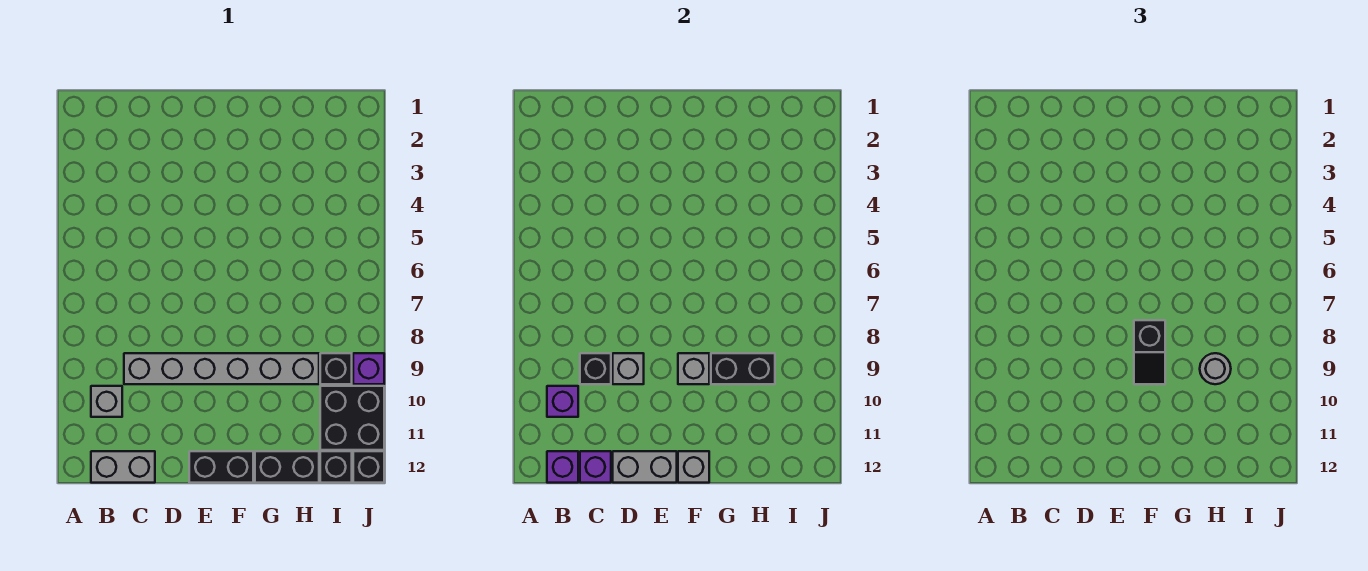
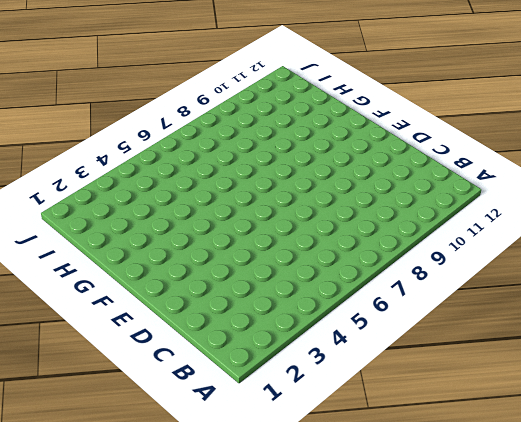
none -> grey 1x1 brick [91,386,122,417]
none -> grey 1x2 brick [91,451,155,483]
none -> grey 1x6 brick [124,353,319,384]

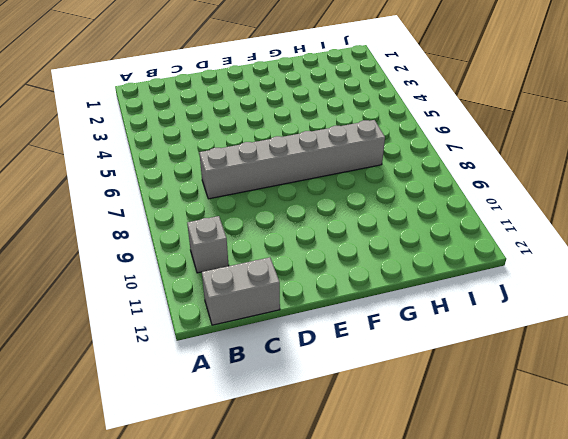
grey 1x6 brick [199,120,385,199] -> grey 1x6 brick moved to [124,353,319,384]
none -> black 1x2 brick [189,451,253,483]
none -> black 1x2 brick [255,451,319,483]
none -> black 1x1 brick [320,353,352,384]

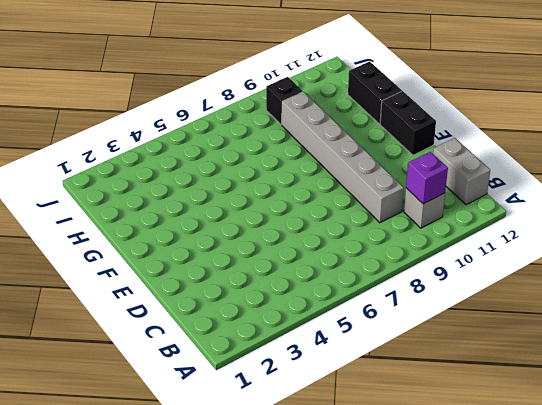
none -> black 2x2 brick [320,386,384,450]
none -> black 1x1 brick [320,451,352,483]
none -> purple 1x1 brick [353,353,384,384]

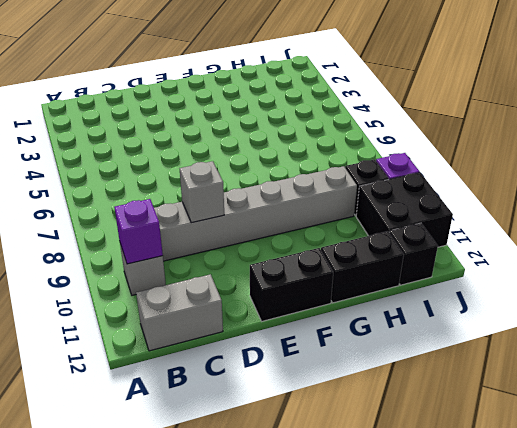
none -> black 1x1 brick [353,451,384,483]
none -> purple 1x1 brick [547,451,578,483]
none -> black 1x1 brick [580,353,611,384]

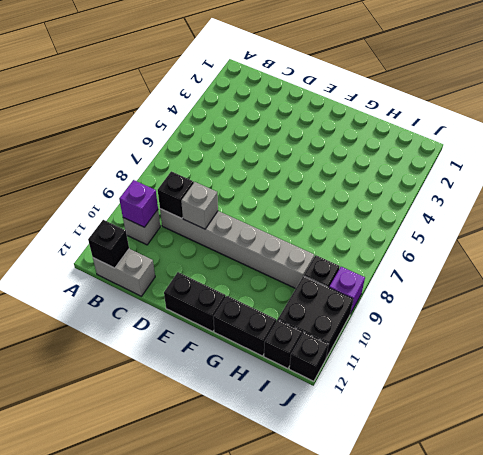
black 1x1 brick [88,220,129,268] -> purple 1x1 brick [547,451,578,483]
none -> purple 1x1 brick [580,451,611,483]
none -> grey 1x2 brick [613,451,677,483]
none -> grey 1x1 brick [678,353,709,384]

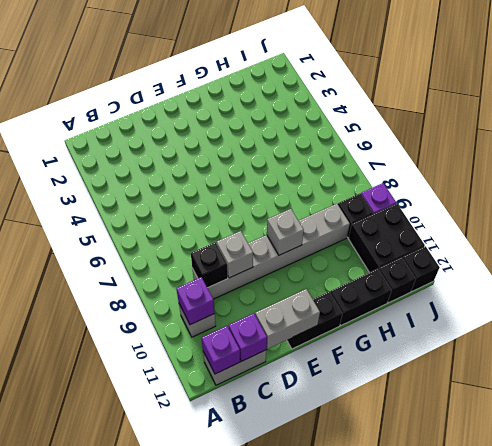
none -> grey 1x1 brick [678,451,709,483]
none -> black 1x2 brick [711,353,775,384]
none -> black 1x2 slope [1134,320,1165,384]

